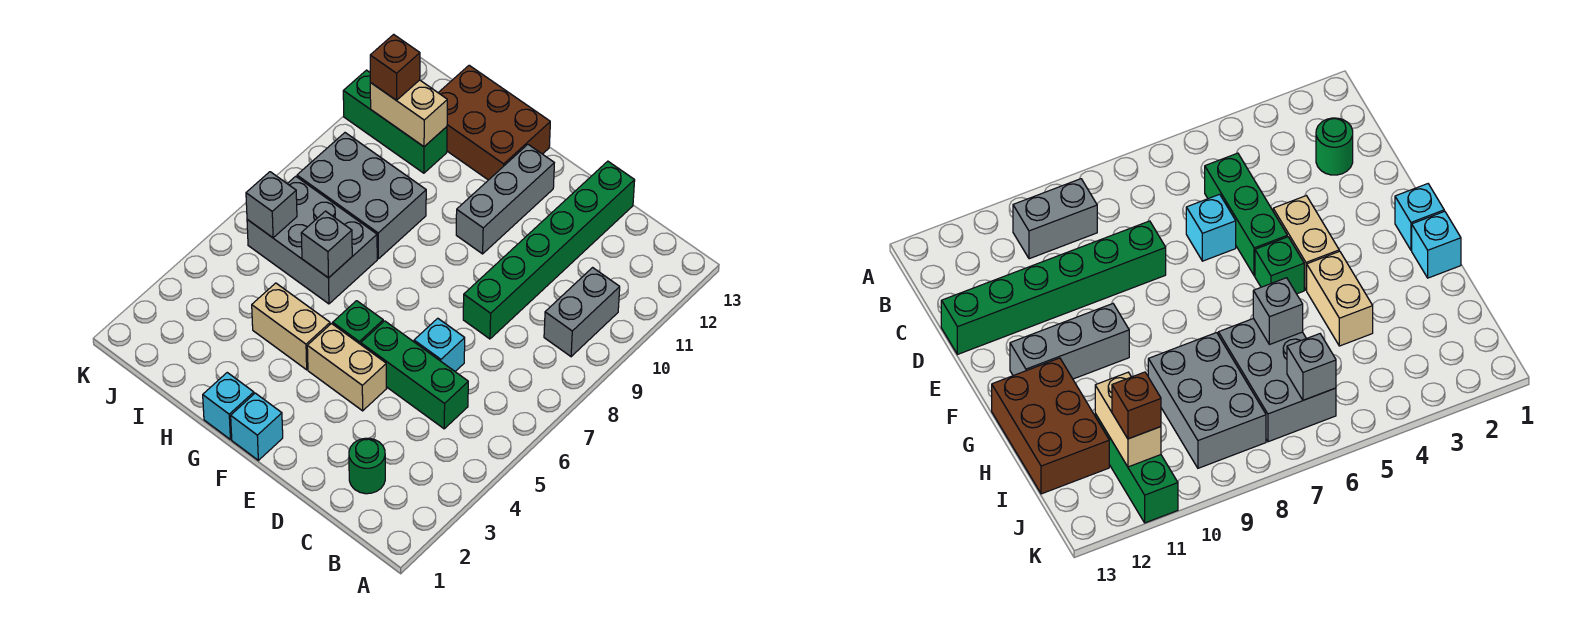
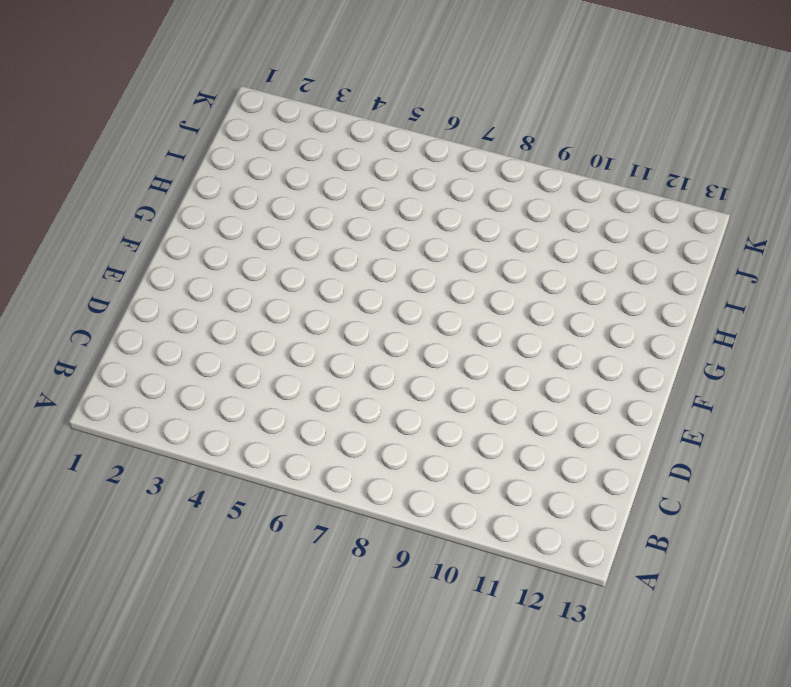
none -> grey 1x2 brick [544,268,620,357]
none -> green 1x1 round brick [349,438,385,494]
none -> green 1x3 brick [361,321,468,429]

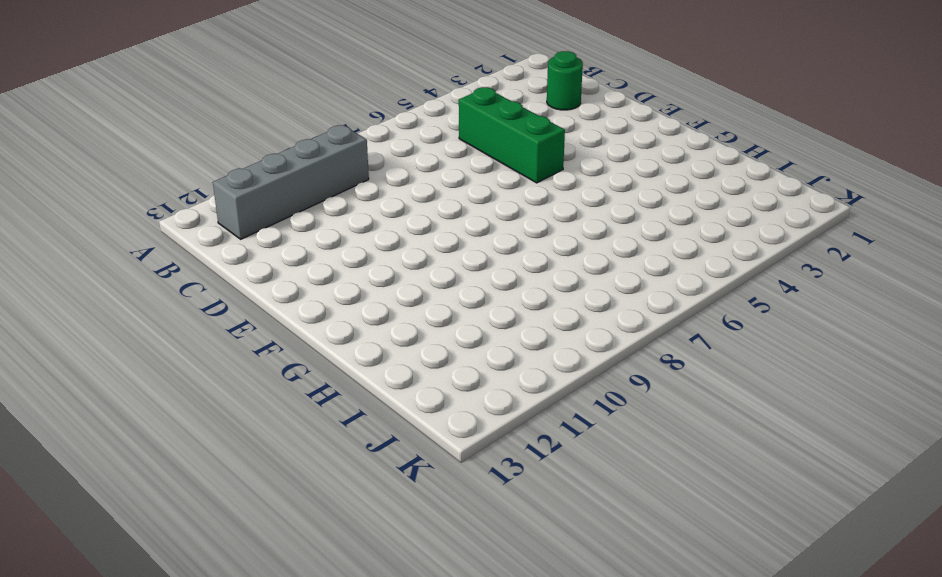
grey 1x4 brick [213,125,369,239] -> grey 1x2 brick [544,268,620,357]
none -> cyan 1x1 brick [414,318,465,371]
none -> green 1x6 brick [463,161,635,339]
none -> tan 1x2 brick [307,324,387,411]

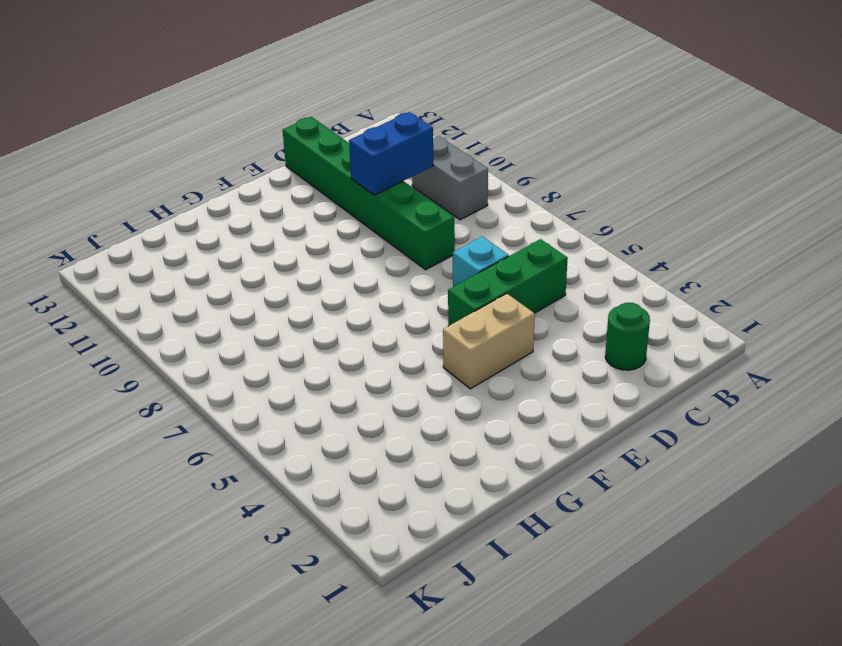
blue 1x2 brick [349,112,433,195] -> none
none -> cyan 1x1 brick [231,393,283,460]
none -> green 1x1 brick [333,301,383,344]
none -> grey 1x3 brick [456,145,554,254]

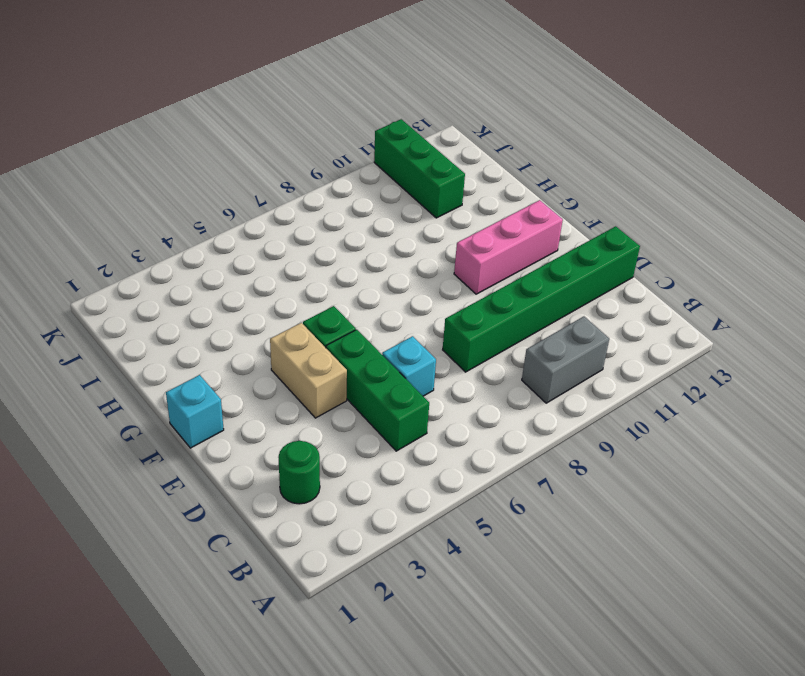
pink 1x3 brick [454,200,563,294] -> grey 1x3 brick [456,145,554,254]
none -> cyan 1x1 brick [203,373,254,439]
none -> tan 1x2 brick [252,283,330,370]
none -> brown 2x3 brick [438,65,550,180]

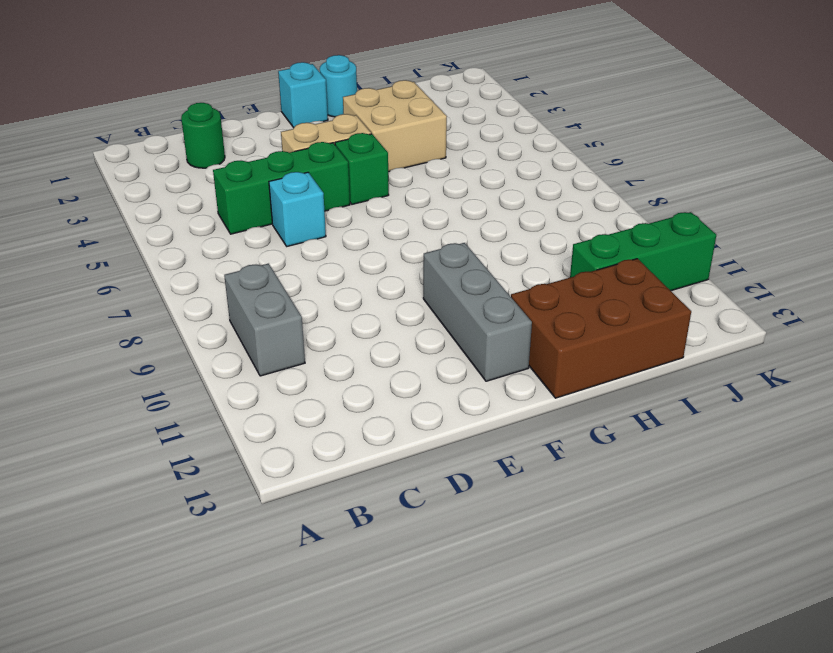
cyan 1x1 round brick [320,55,357,117] -> cyan 1x1 brick [203,373,254,439]
tan 2x2 brick [343,80,447,172] -> tan 1x2 brick [252,283,330,370]
none -> green 1x6 brick [463,161,635,339]
none -> grey 2x3 brick [247,176,377,304]
none -> grey 2x3 brick [297,133,426,259]

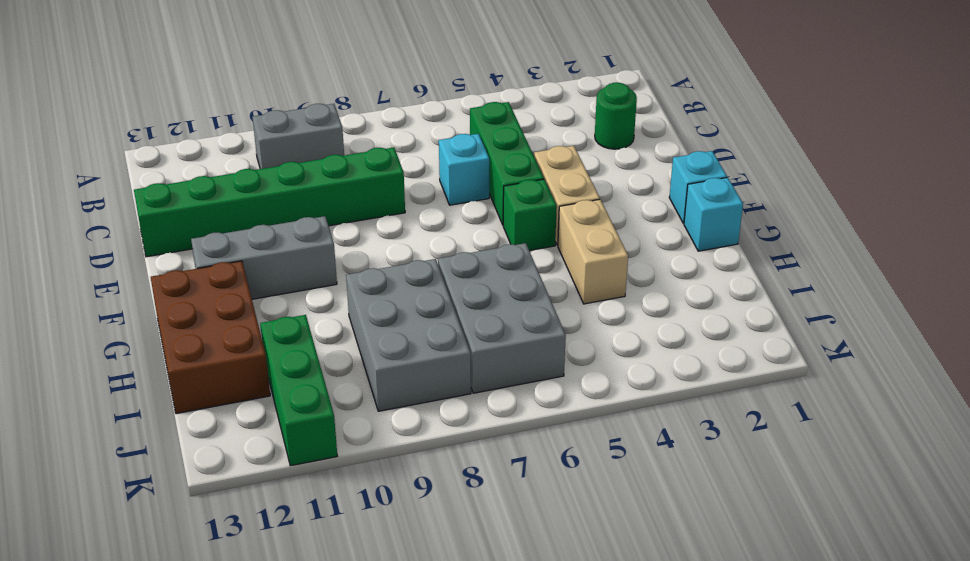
none -> grey 1x1 brick [301,211,352,278]
none -> tan 1x2 brick [370,80,447,147]
none -> grey 1x1 brick [246,172,297,238]

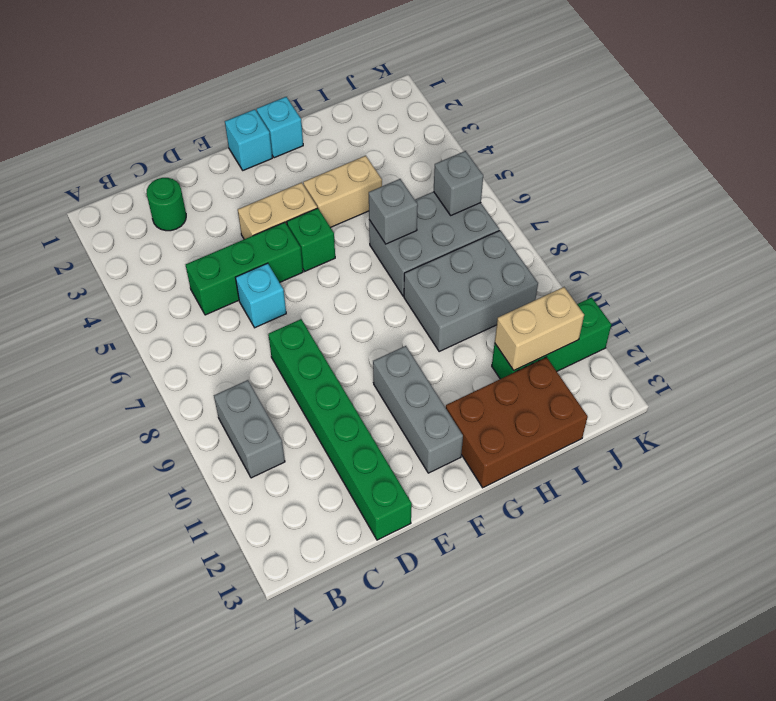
none -> brown 1x1 brick [370,34,420,100]

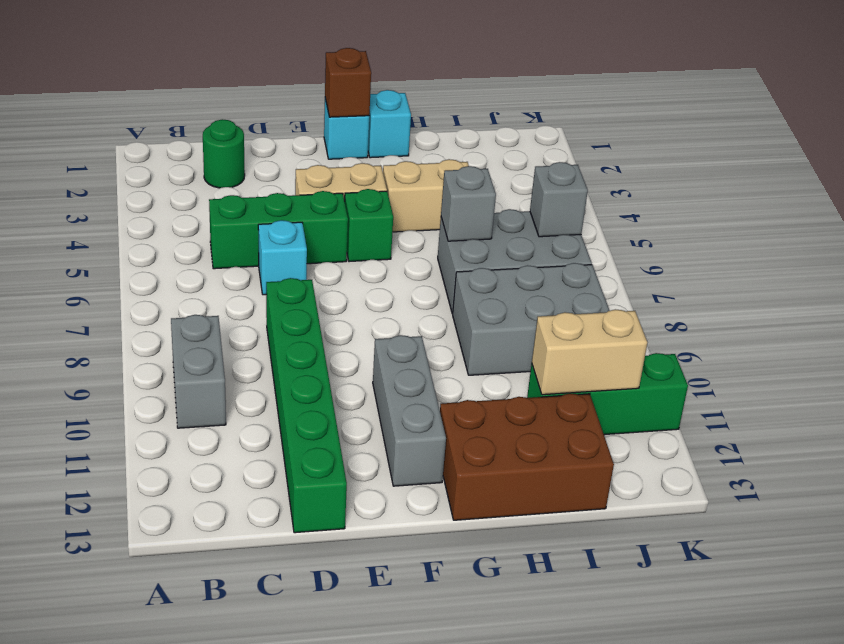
brown 1x1 brick [325,48,371,117] -> brown 1x1 brick moved to [370,34,420,100]

